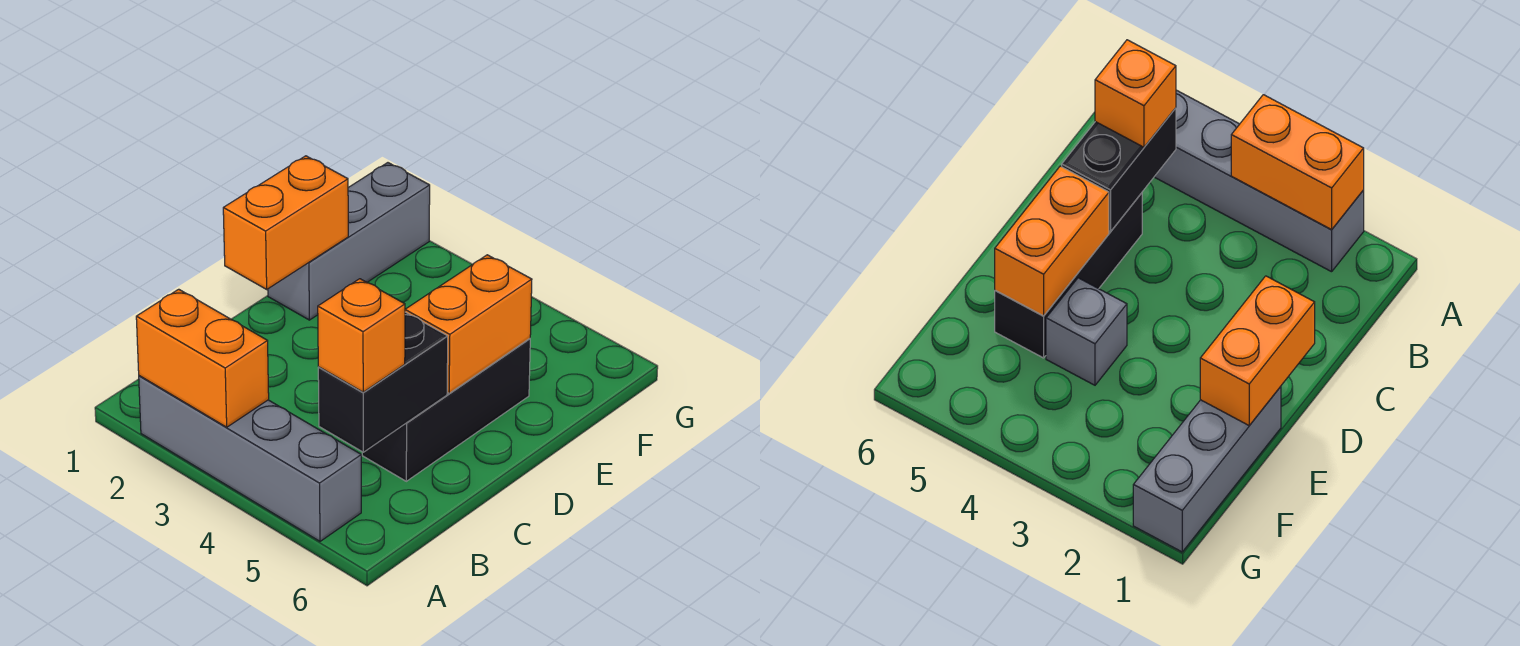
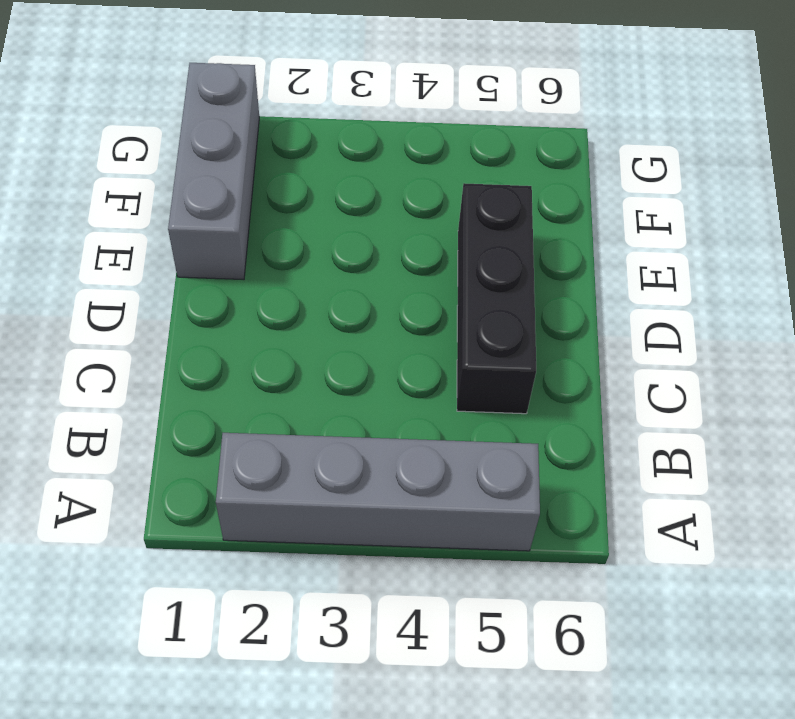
none -> grey 1x1 brick [1046,278,1127,385]
none -> orange 1x2 brick [136,289,269,427]

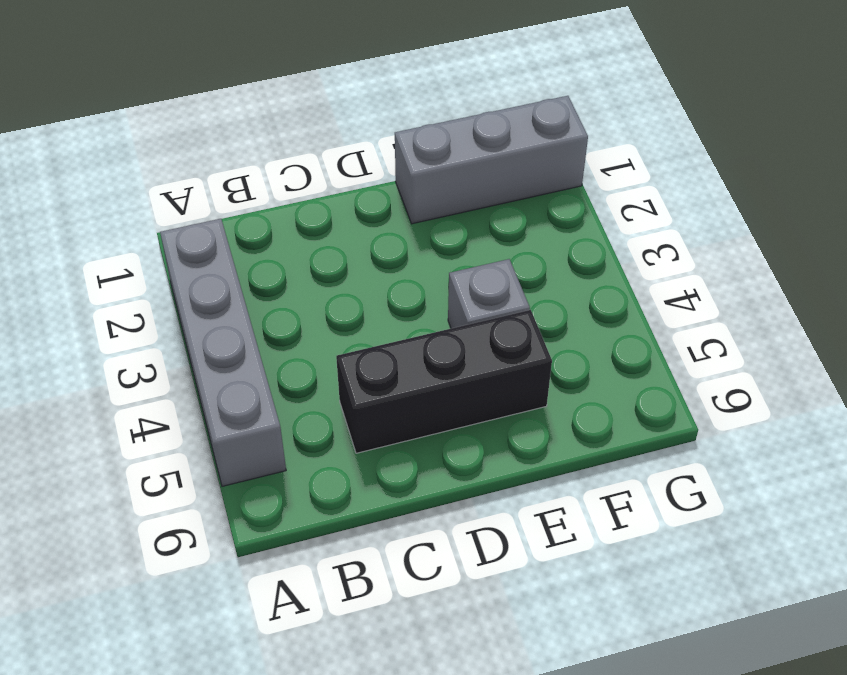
none -> orange 1x2 brick [136,289,269,427]
none -> black 1x2 brick [318,312,448,452]

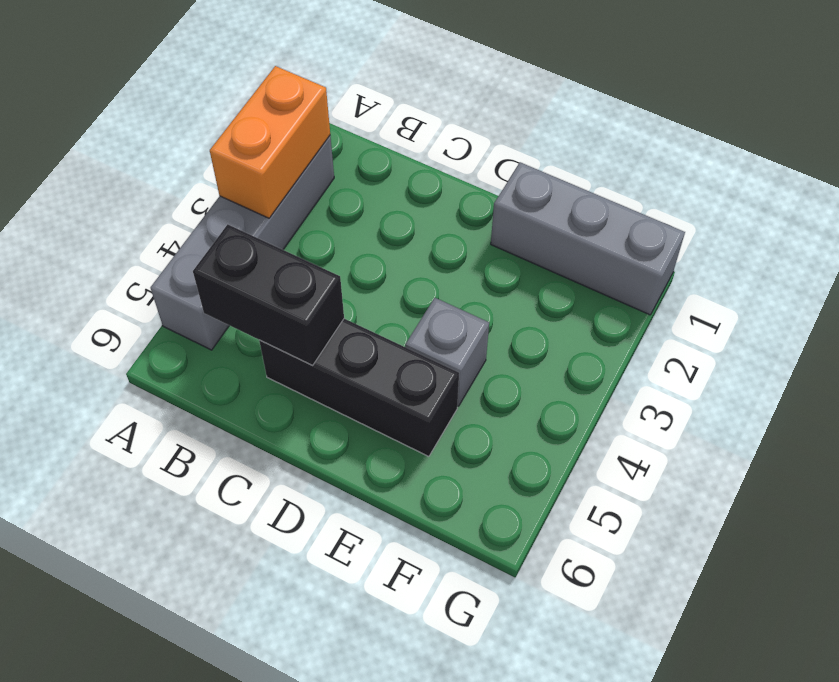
none -> orange 1x2 brick [223,156,348,289]
none -> orange 1x2 brick [405,255,532,393]

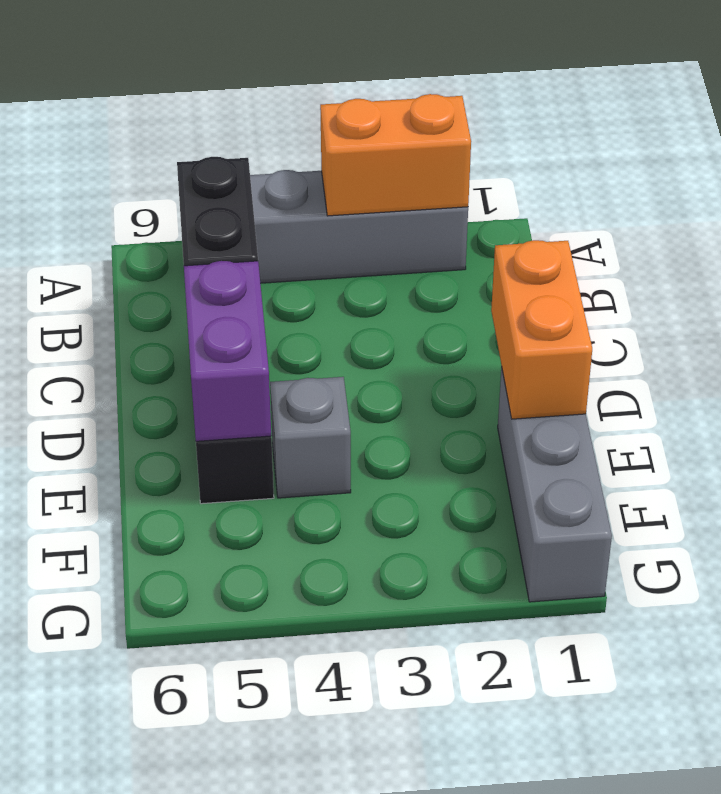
purple 1x2 brick [184,261,271,441] -> orange 1x2 brick [405,255,532,393]
none -> orange 1x1 brick [318,279,405,392]

